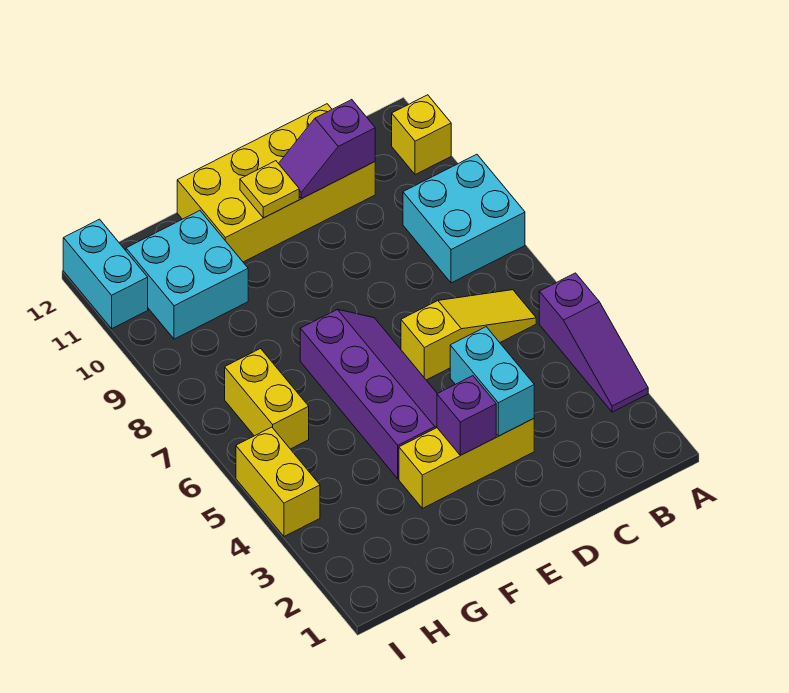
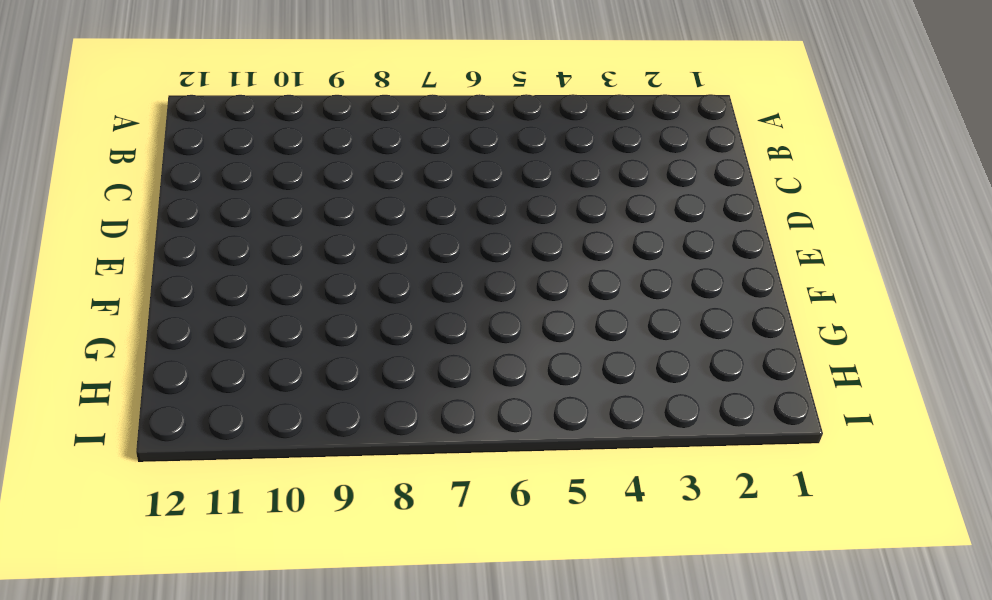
none -> purple 1x3 slope [539,273,648,412]
none -> cyan 2x2 brick [403,154,525,283]
none -> yellow 1x1 brick [392,95,451,175]

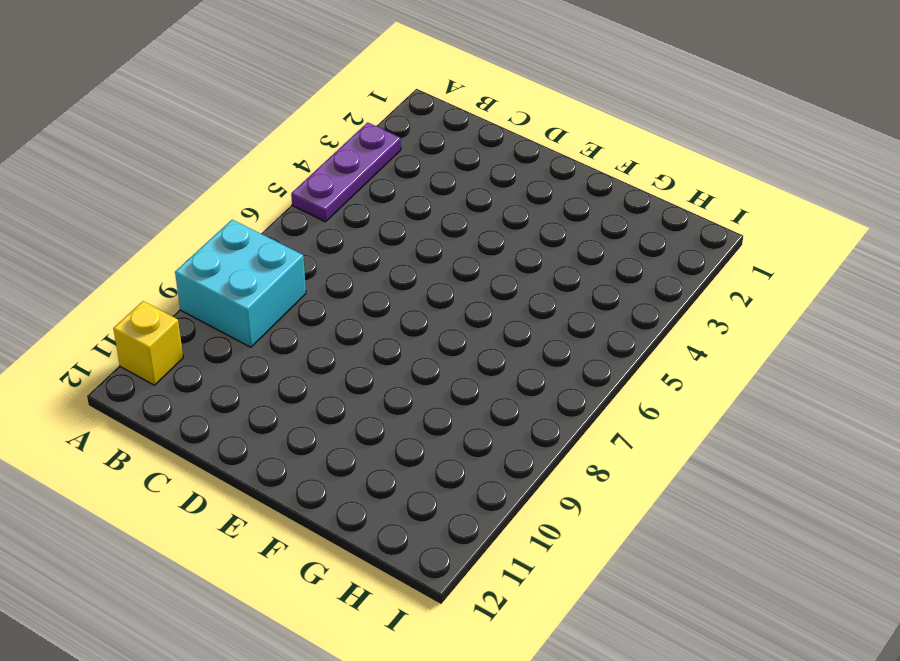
purple 1x3 plate [291,122,401,222] -> purple 1x3 slope [539,273,648,412]
none -> yellow 1x3 slope [401,290,536,380]
none -> yellow 2x4 brick [177,104,375,262]
none -> yellow 1x3 brick [399,419,534,508]

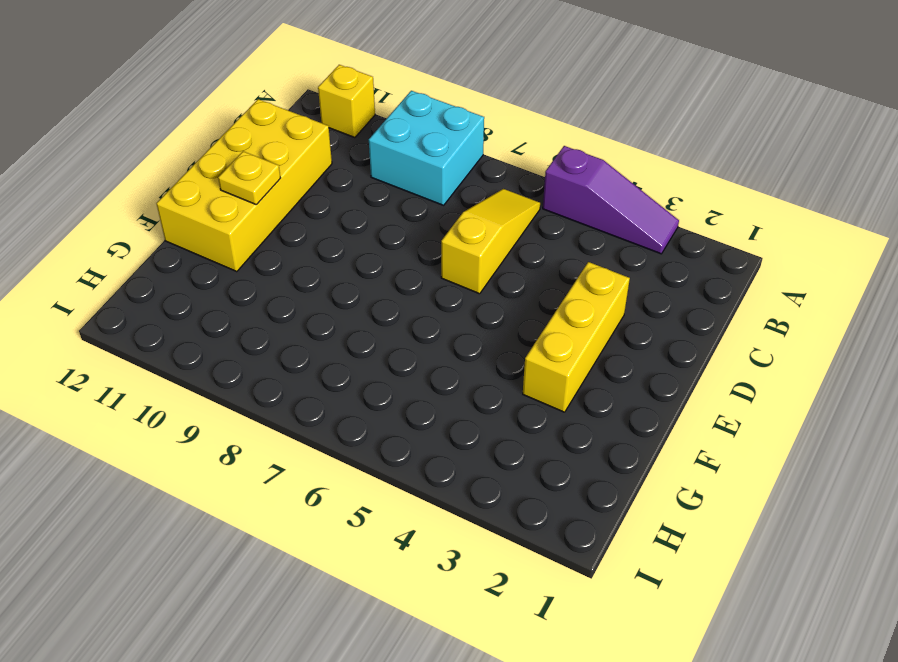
none -> purple 2x4 slope [300,309,437,479]
none -> cyan 2x2 brick [126,211,248,339]
none -> yellow 1x2 brick [225,349,309,449]

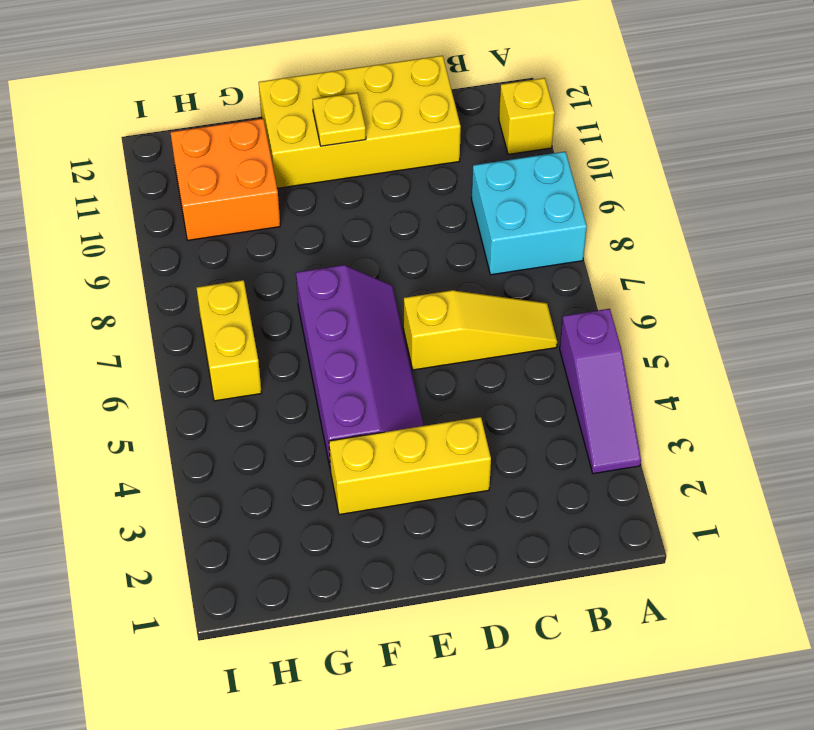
orange 2x2 brick [170,119,280,240] -> cyan 2x2 brick [126,211,248,339]
none -> yellow 1x2 brick [236,427,320,536]
none -> cyan 1x2 brick [63,219,148,329]
none -> purple 1x2 slope [278,100,375,199]

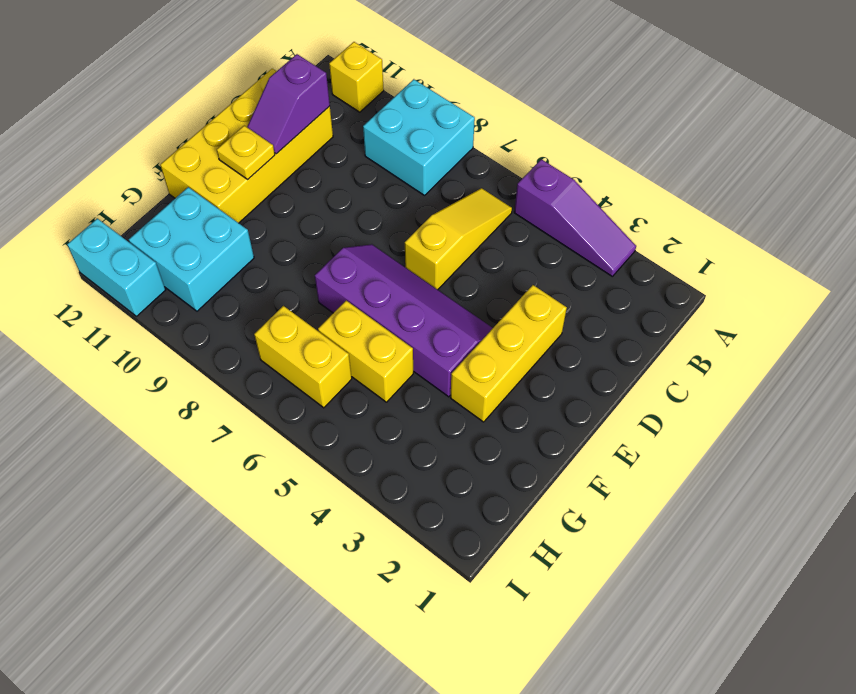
yellow 1x2 brick [318,301,413,402] -> yellow 1x2 brick moved to [236,427,320,536]
none -> cyan 1x2 brick [450,327,534,436]
none -> purple 1x1 brick [437,376,496,455]

